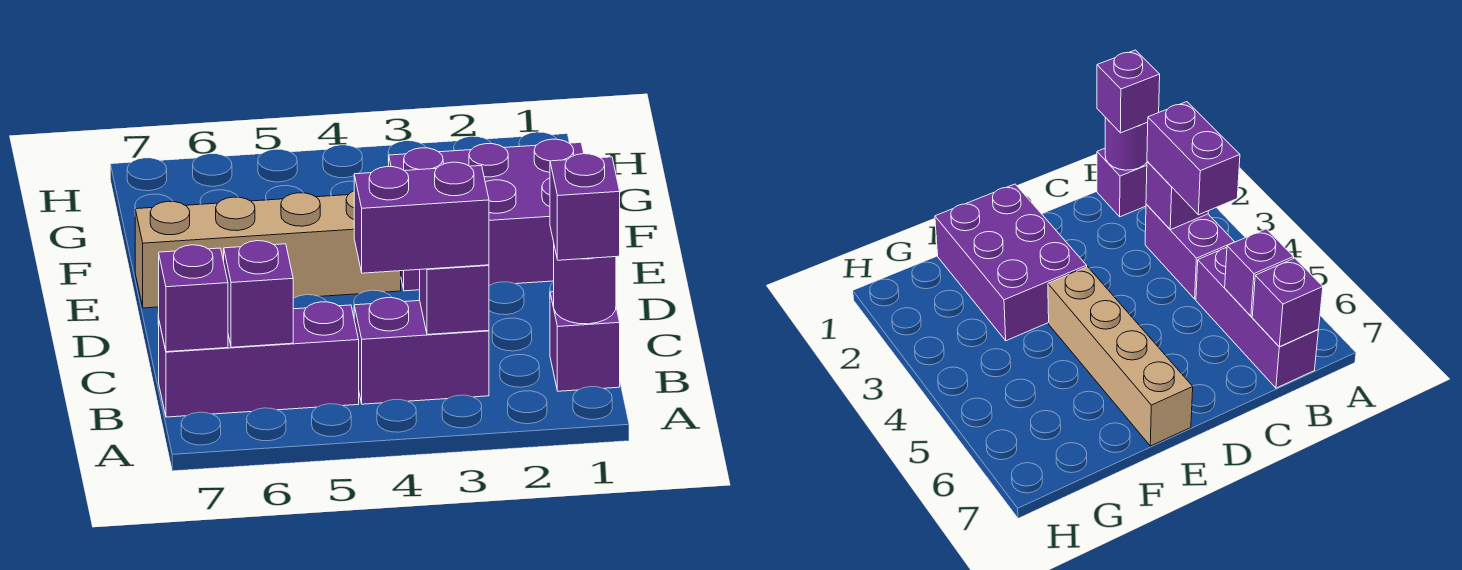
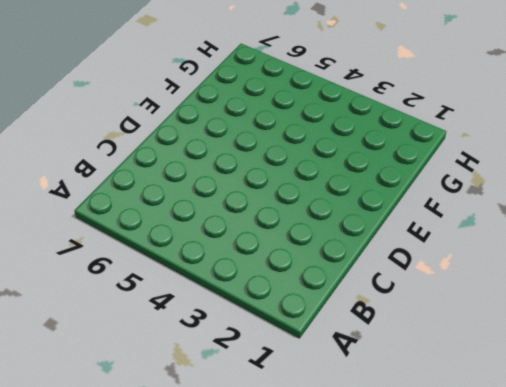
none -> purple 1x1 brick [550,292,620,391]
none -> purple 1x2 brick [354,298,489,404]

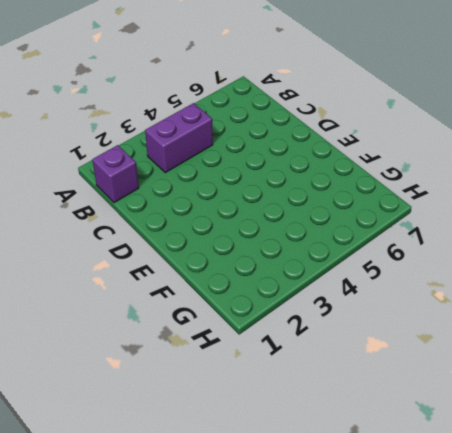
none -> purple 1x3 brick [159,302,359,417]
none -> purple 2x3 brick [389,139,584,291]

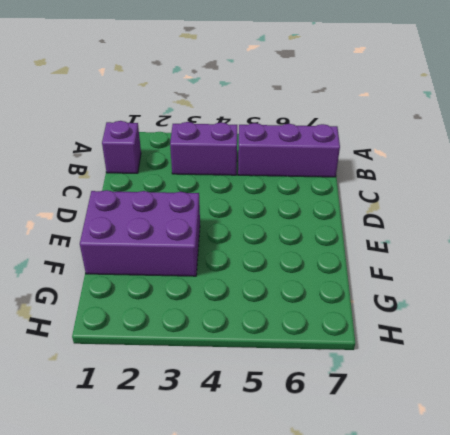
none -> tan 1x4 brick [135,191,401,308]
none -> purple 1x1 round brick [554,246,616,324]

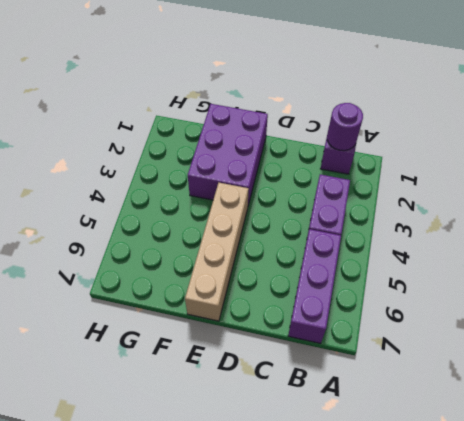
none -> purple 1x1 brick [419,265,489,334]
none -> purple 1x1 brick [224,241,293,347]

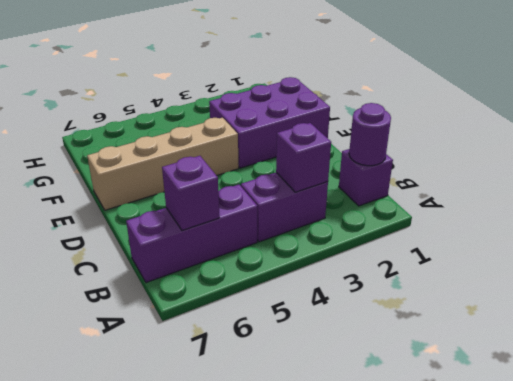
none -> purple 1x1 brick [159,245,228,352]
none -> purple 1x1 brick [550,154,620,260]

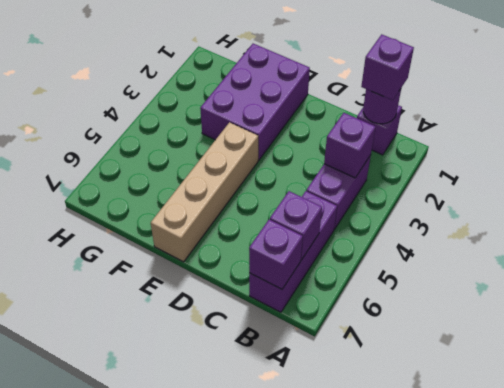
none -> purple 1x2 brick [354,162,489,273]

